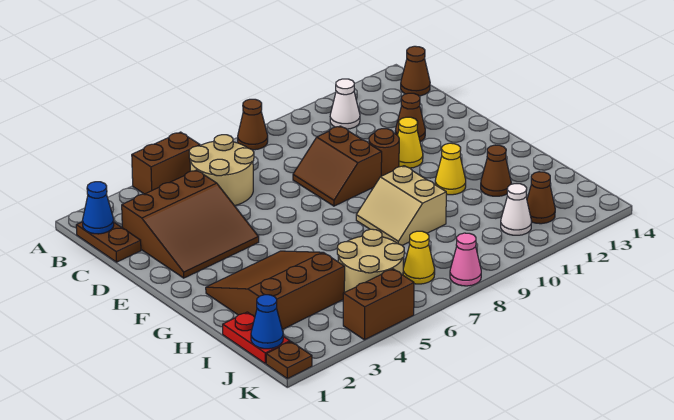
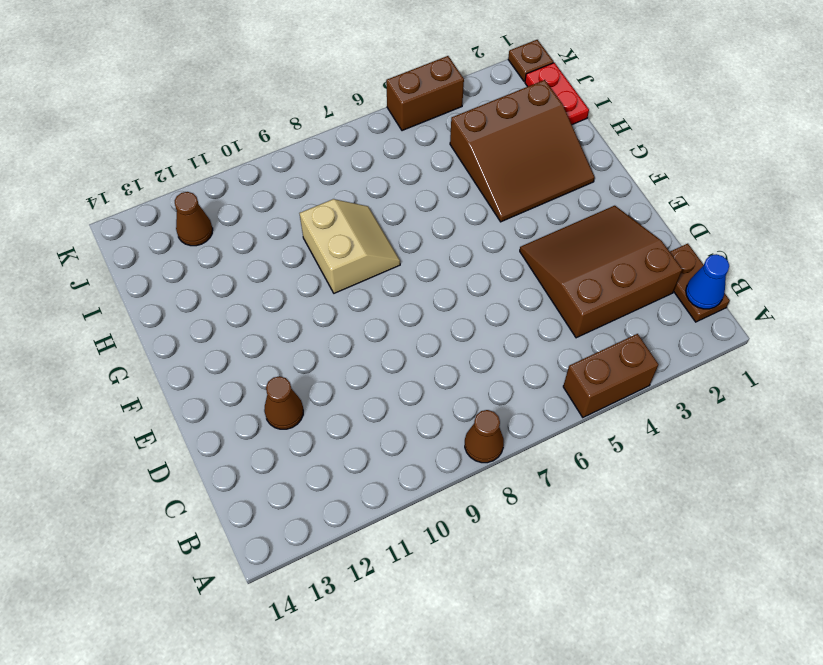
none -> tan 2x2 round brick [189,135,254,206]
none -> white 1x1 cone [330,79,360,129]
none -> brown 1x1 cone [401,46,430,96]

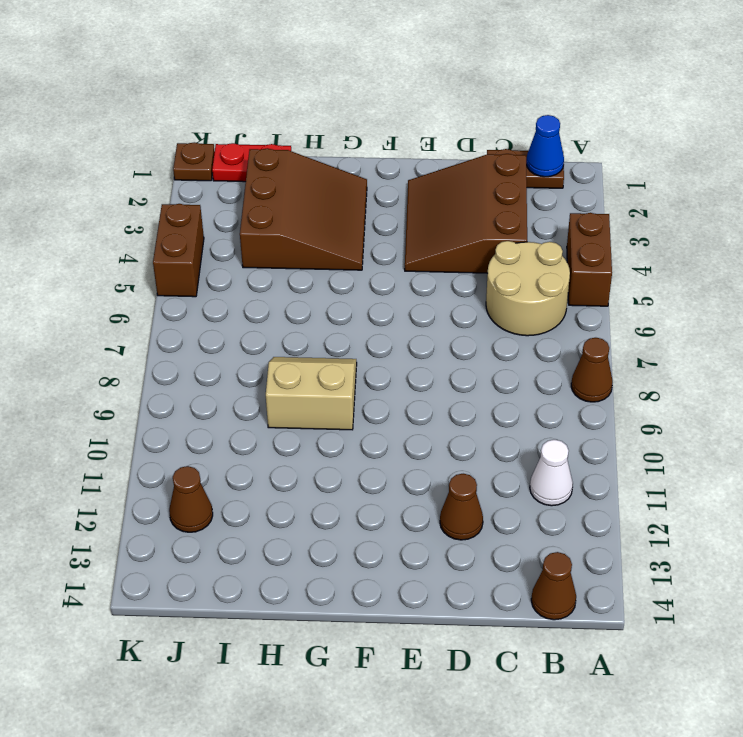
none -> brown 2x2 slope [293,126,382,206]
none -> brown 1x1 round brick [369,129,399,176]
none -> yellow 1x1 cone [397,117,423,168]

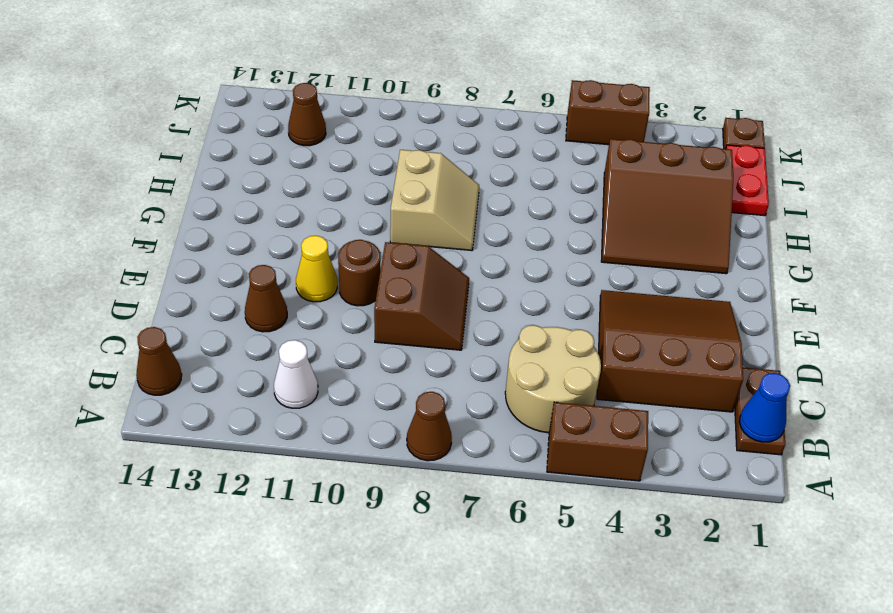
none -> yellow 1x1 cone [435,143,466,195]
none -> brown 1x1 cone [481,145,511,196]
none -> tan 2x2 round brick [337,229,404,292]

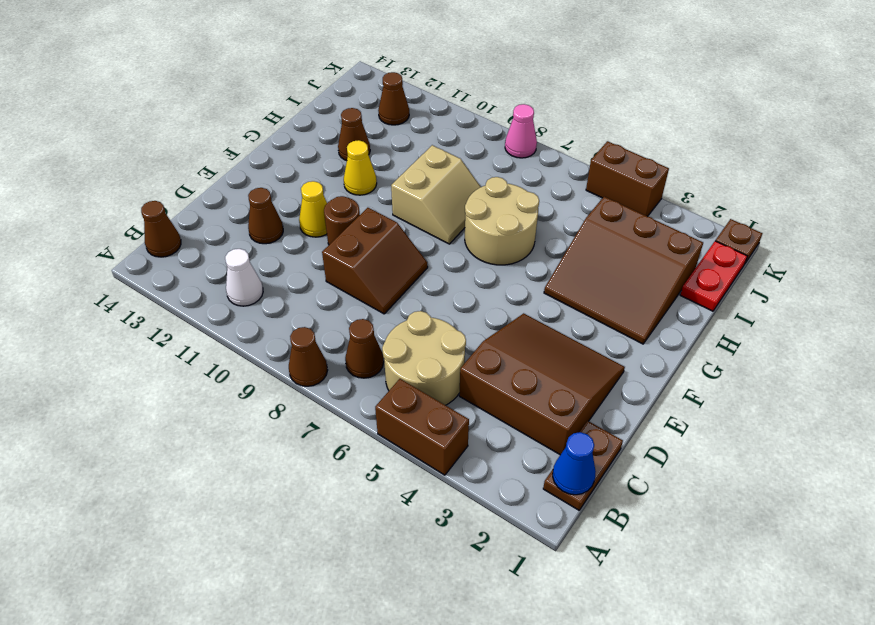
brown 1x1 cone [345,319,384,378] -> none
tan 2x2 round brick [465,177,539,265] -> tan 2x2 round brick moved to [337,229,404,292]
none -> yellow 1x1 cone [403,231,435,284]
none -> white 1x1 cone [501,184,532,235]
none -> blue 1x1 cone [251,295,283,349]

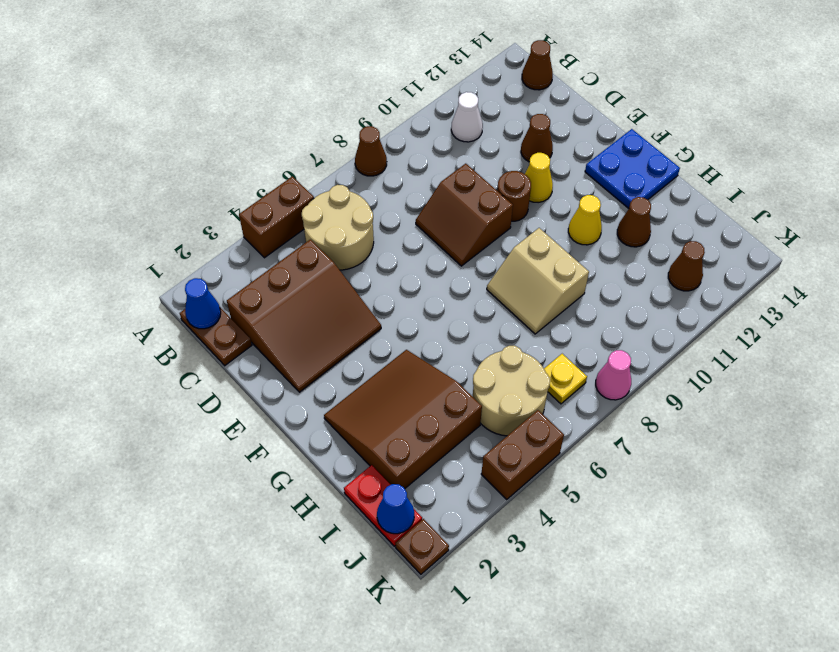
blue 2x2 plate [585,129,680,209] -> none
yellow 1x1 plate [544,354,587,404] -> yellow 1x1 cone [403,231,435,284]
none -> white 1x1 cone [501,184,532,235]

